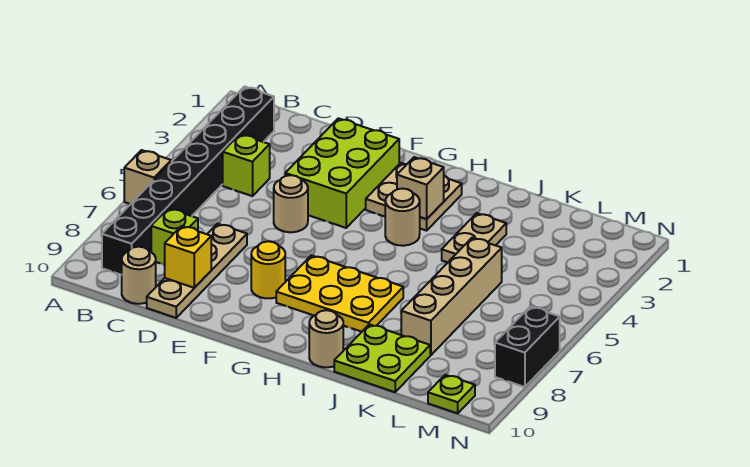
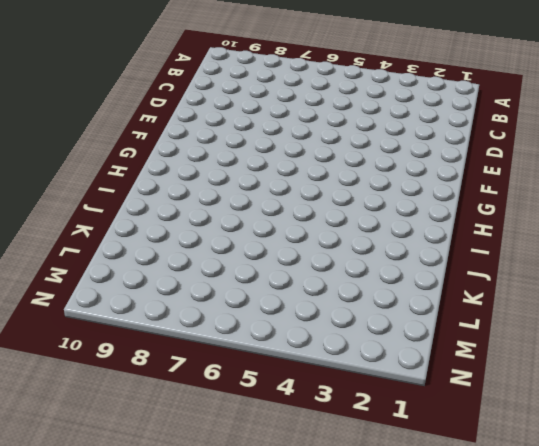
none -> tan 1x1 brick [124,150,171,204]
none -> black 1x8 brick [102,87,274,275]
none -> lime 1x1 brick [223,134,270,196]

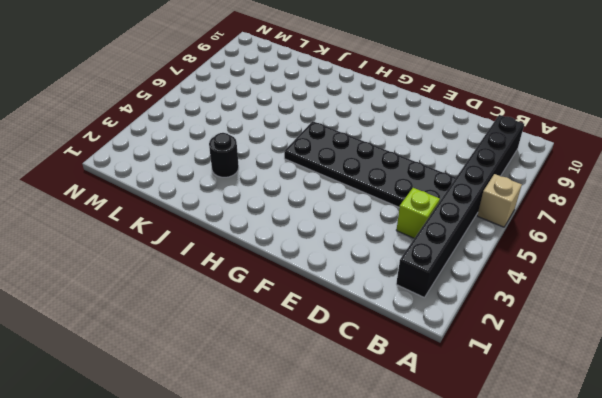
black 2x6 plate [284,121,456,207] -> tan 1x1 round brick [274,175,308,232]
black 1x1 round brick [209,133,239,177] -> tan 1x2 plate [442,213,506,262]
none -> lime 1x1 brick [151,208,198,265]
none -> tan 1x1 round brick [122,247,156,304]
none -> tan 1x4 plate [147,224,247,318]

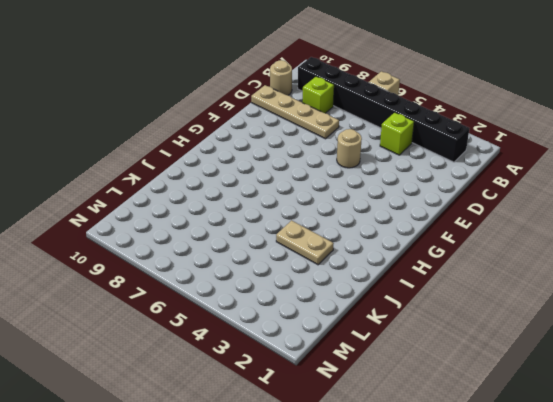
none -> lime 2x3 brick [285,118,399,228]
none -> yellow 1x1 round brick [251,241,285,298]
none -> tan 2x2 plate [366,163,462,231]

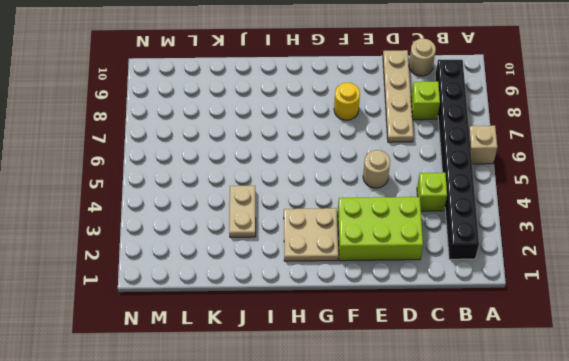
lime 2x3 brick [338,197,423,261] -> lime 2x3 brick turned to [285,118,399,228]
none -> yellow 2x3 plate [276,255,403,332]
none -> tan 1x1 round brick [385,189,420,246]
none -> tan 1x1 round brick [309,310,343,367]

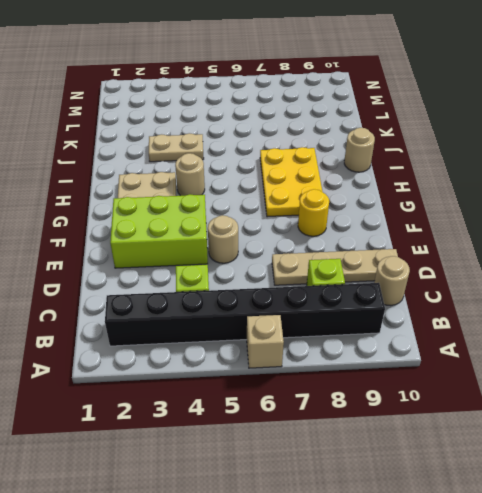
none -> lime 2x2 plate [334,324,430,392]
none -> tan 1x4 brick [401,238,502,355]
none -> lime 1x1 plate [428,375,475,413]

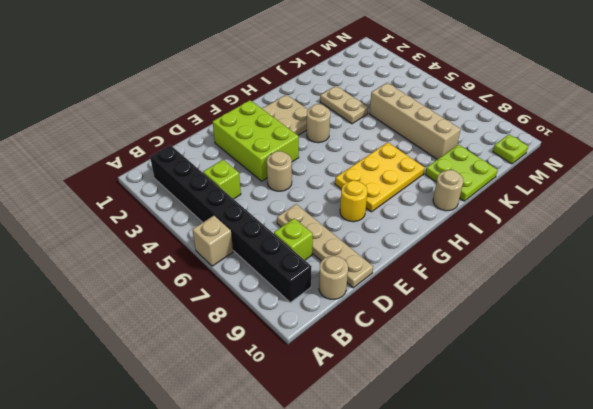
none -> black 1x2 brick [495,307,560,387]
none -> yellow 1x1 brick [165,226,211,288]
none -> tan 1x1 brick [397,157,444,219]

